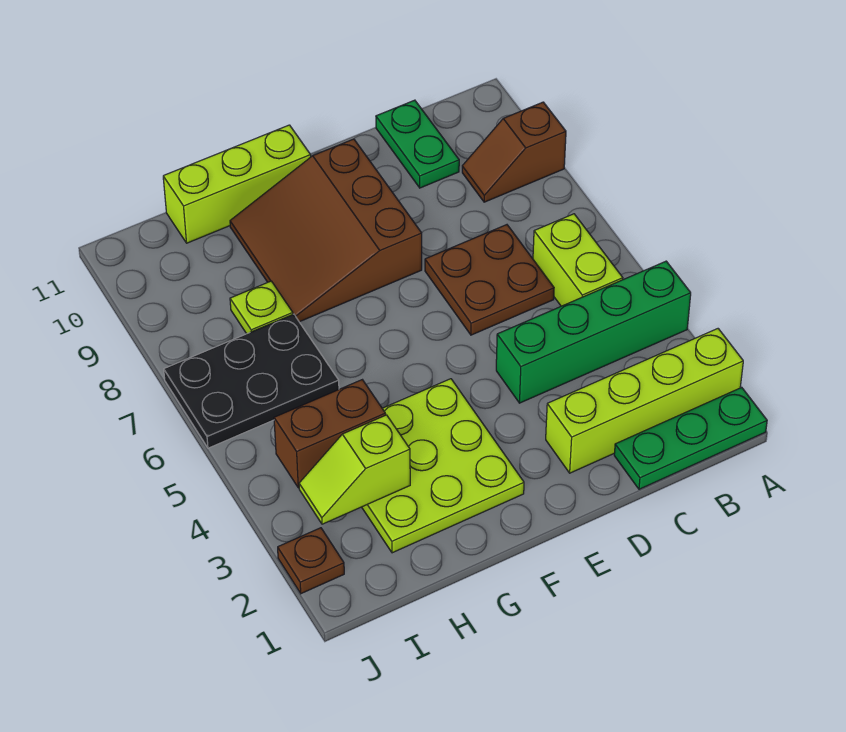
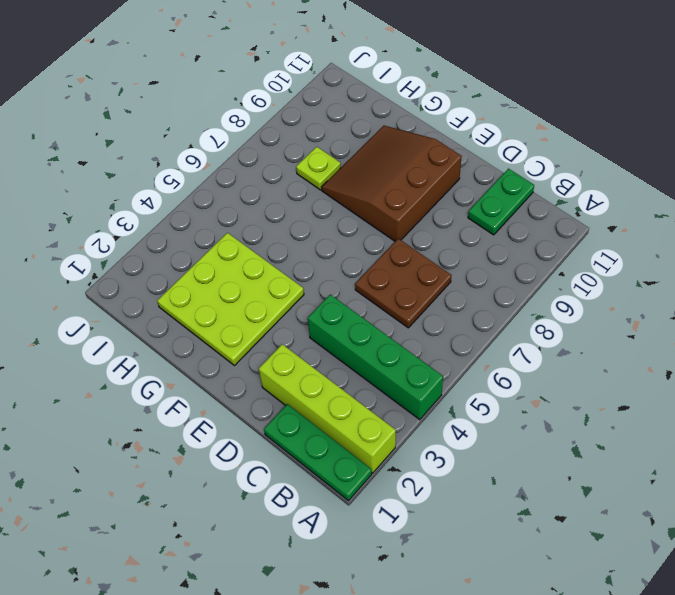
none -> brown 1x2 slope [462,102,566,202]
none -> lime 1x2 brick [533,214,623,306]
none -> lime 1x3 brick [163,125,311,243]

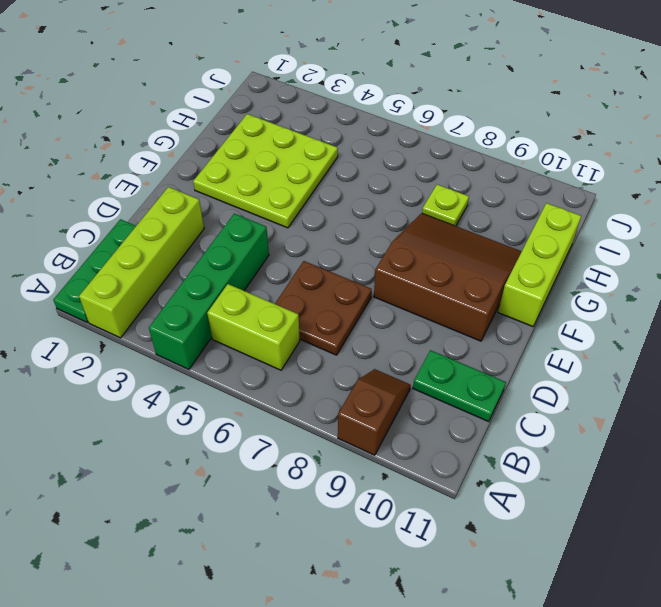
none -> black 2x3 plate [164,314,339,448]
none -> brown 1x1 plate [278,528,344,594]
none -> lime 1x2 slope [299,415,410,524]

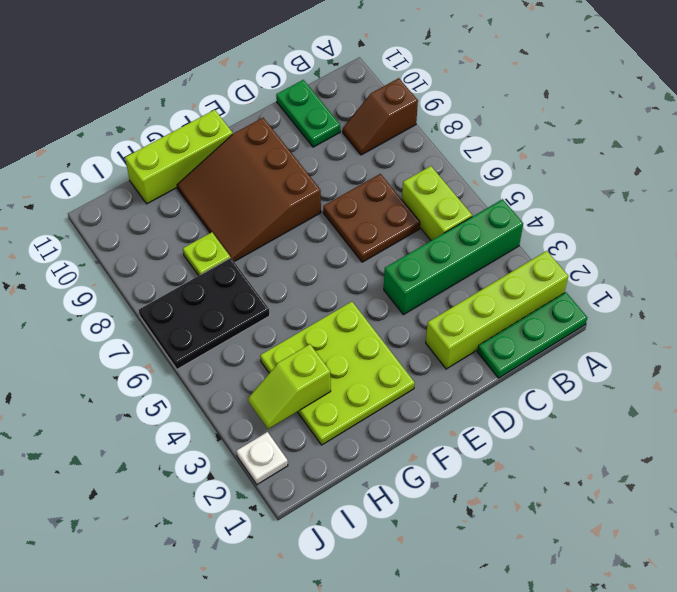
white 1x1 plate [237,432,288,484] -> brown 1x1 plate [278,528,344,594]
none -> brown 1x2 brick [274,380,386,488]

